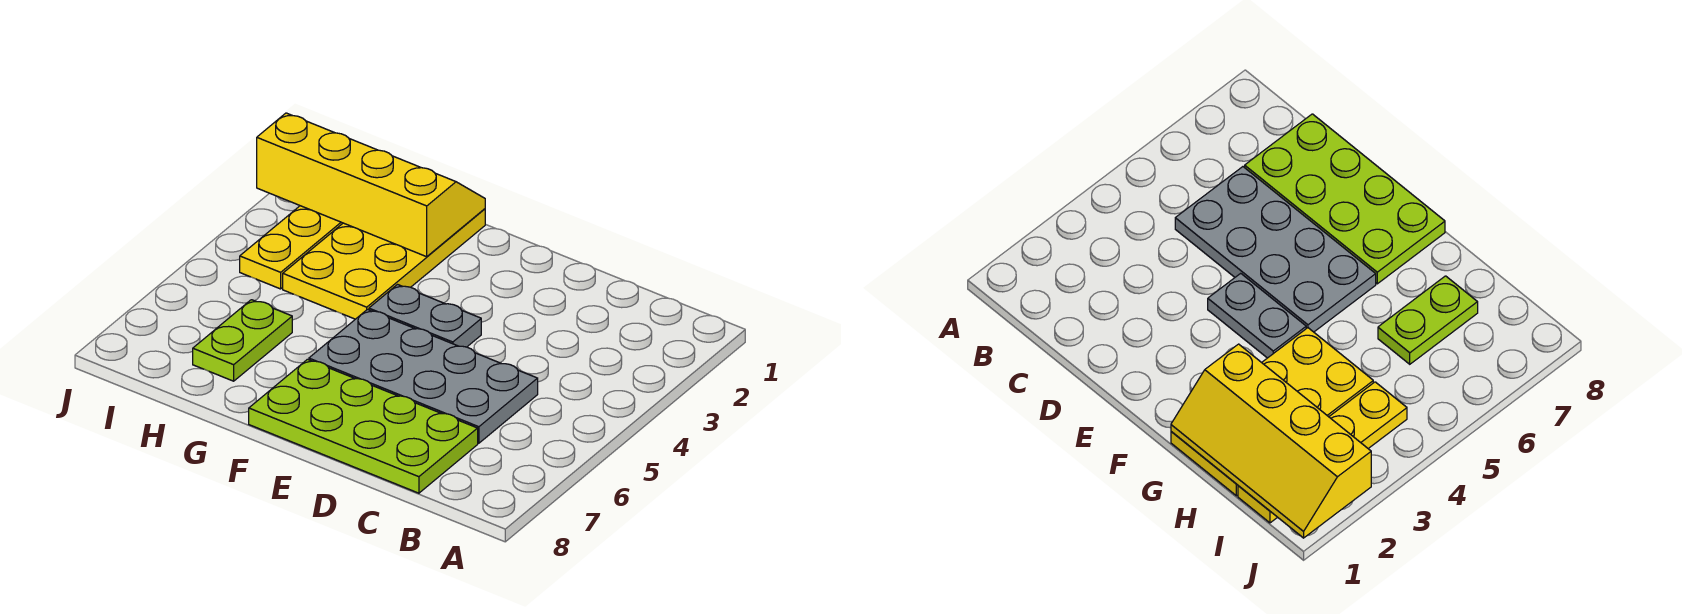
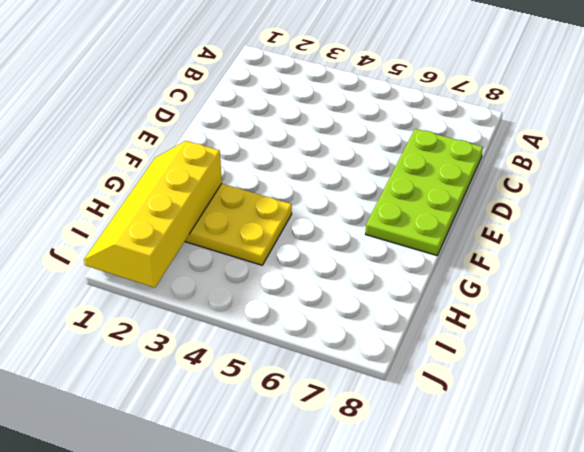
none -> grey 2x4 plate [309,310,538,443]
none -> grey 1x2 plate [369,285,481,347]

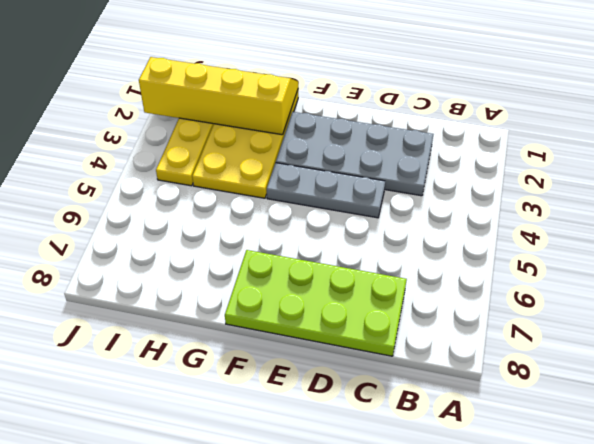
grey 2x4 plate [276,112,434,196] -> grey 2x4 plate moved to [309,310,538,443]
grey 1x3 plate [267,163,385,218] -> grey 1x2 plate [369,285,481,347]
none -> lime 1x2 plate [193,300,292,381]

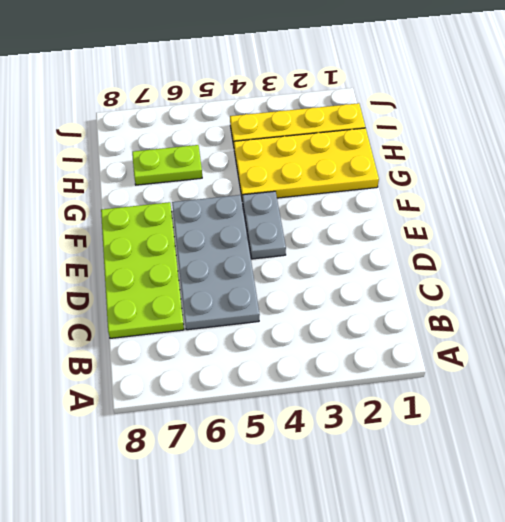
none -> yellow 2x4 slope [257,113,485,257]

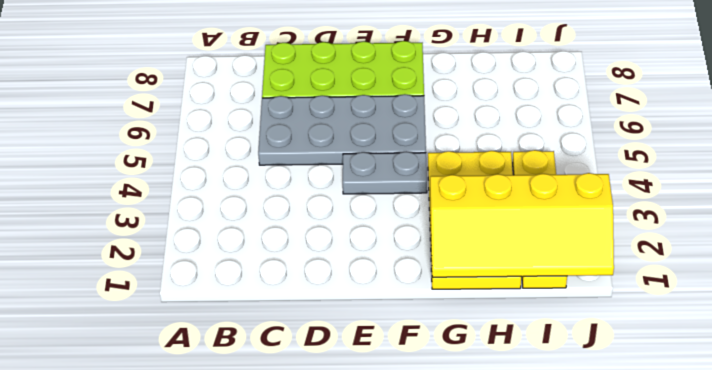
none -> lime 1x2 plate [193,300,292,381]

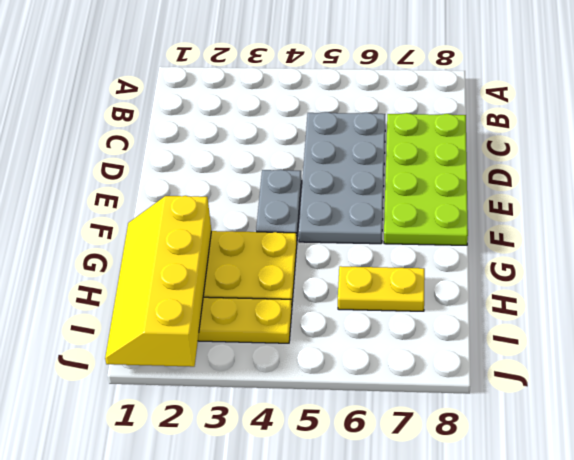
yellow 1x2 plate [338,266,425,311] -> lime 1x2 plate [193,300,292,381]

